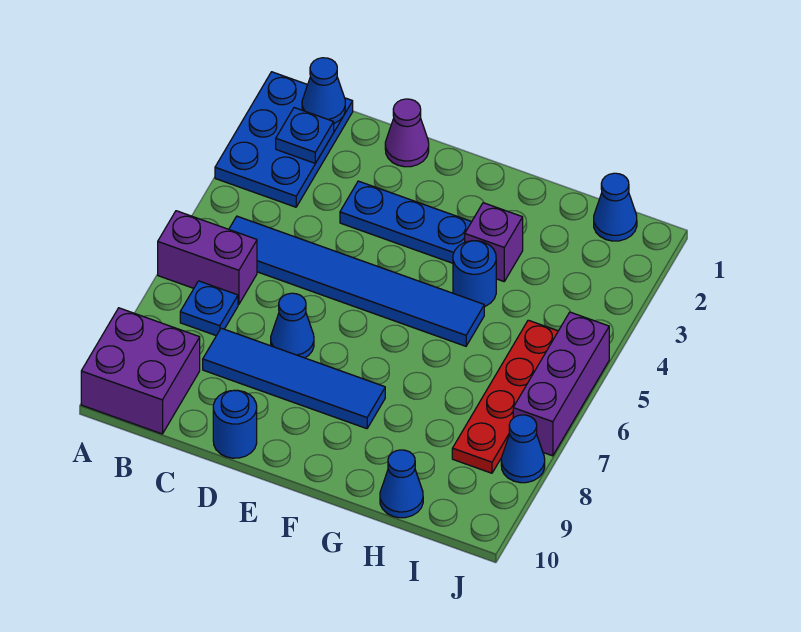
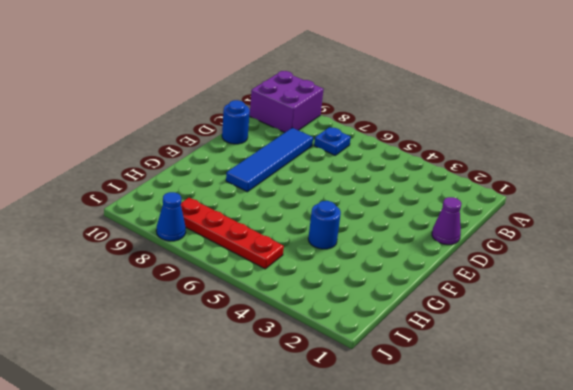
none -> blue 2x3 plate [215,72,353,207]
none -> purple 1x2 brick [158,211,257,304]
none -> blue 1x6 tile [229,216,484,346]

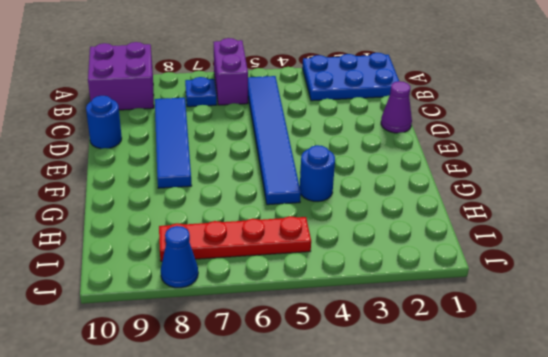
none -> blue 1x3 plate [340,181,471,263]
none -> blue 1x1 cone [271,293,314,358]
none -> purple 1x1 brick [465,203,523,281]

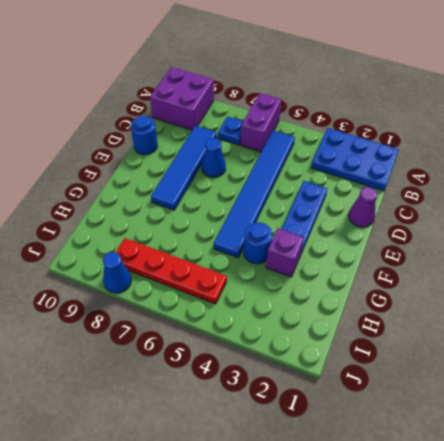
none -> blue 1x1 cone [380,450,423,518]
none -> blue 1x1 cone [594,173,637,241]
none -> purple 1x3 brick [513,312,609,456]

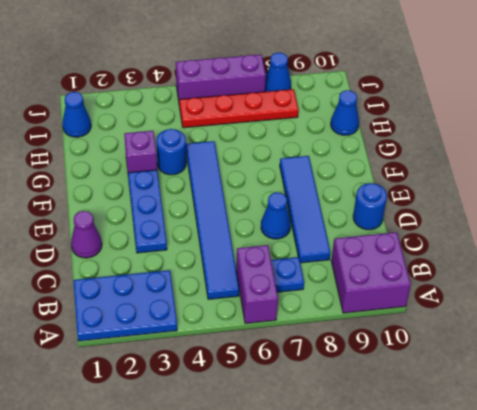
none -> blue 1x1 cone [302,58,345,123]
none -> blue 1x1 plate [276,108,334,163]

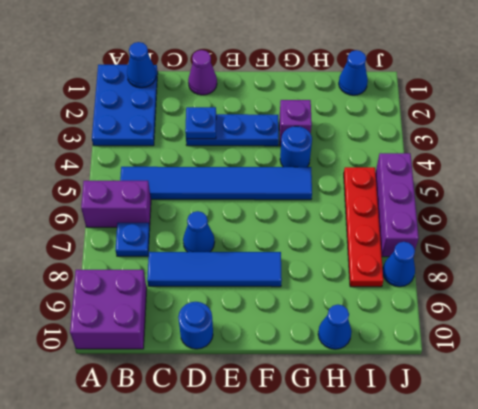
blue 1x1 plate [185,107,216,139] -> blue 1x1 plate moved to [276,108,334,163]

